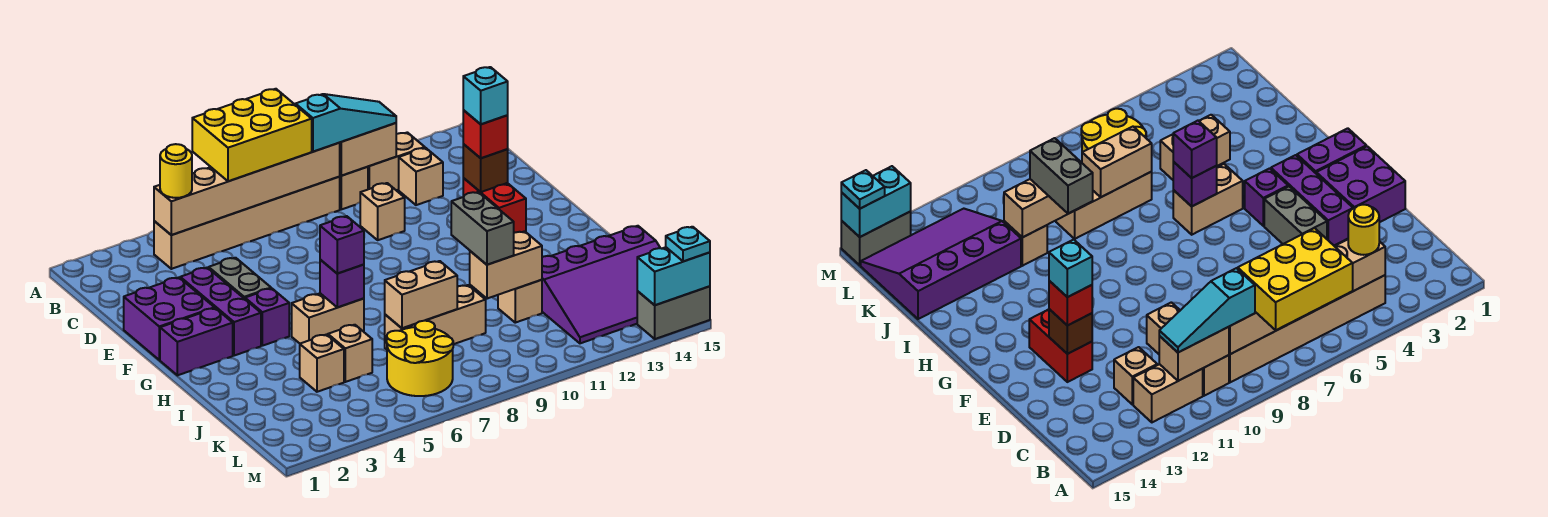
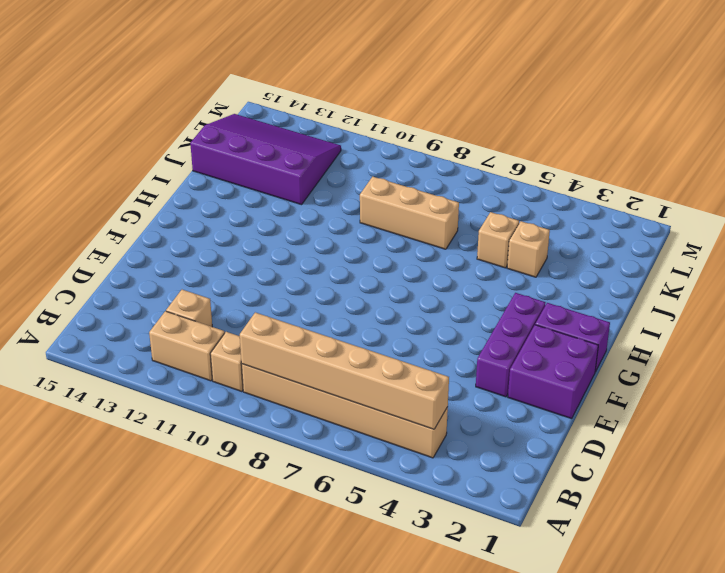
none -> tan 1x1 brick [360,183,405,240]
none -> grey 1x2 brick [209,258,271,299]
none -> red 1x2 brick [463,178,526,233]
none -> purple 1x1 brick [245,288,289,346]

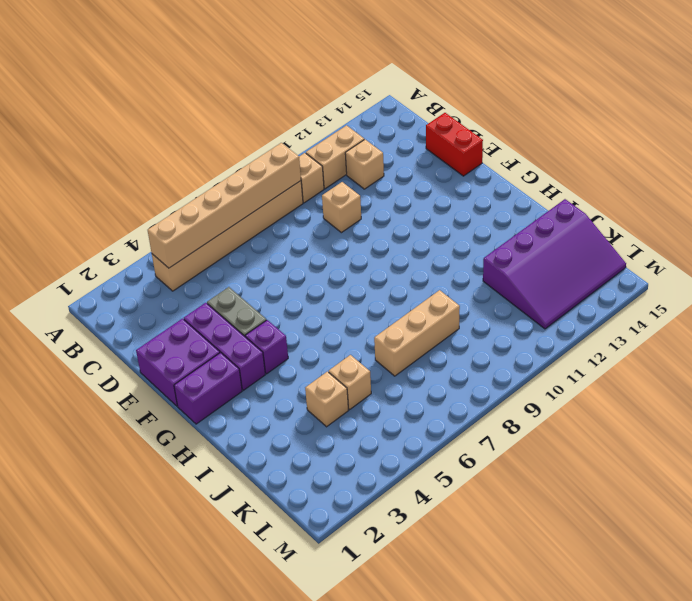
red 1x2 brick [426,113,483,176] -> red 1x2 brick moved to [463,178,526,233]
none -> tan 1x2 brick [292,293,364,343]
none -> tan 1x1 brick [498,280,542,323]
none -> yellow 2x2 round brick [387,321,454,396]
none -> grey 1x2 brick [637,286,710,339]

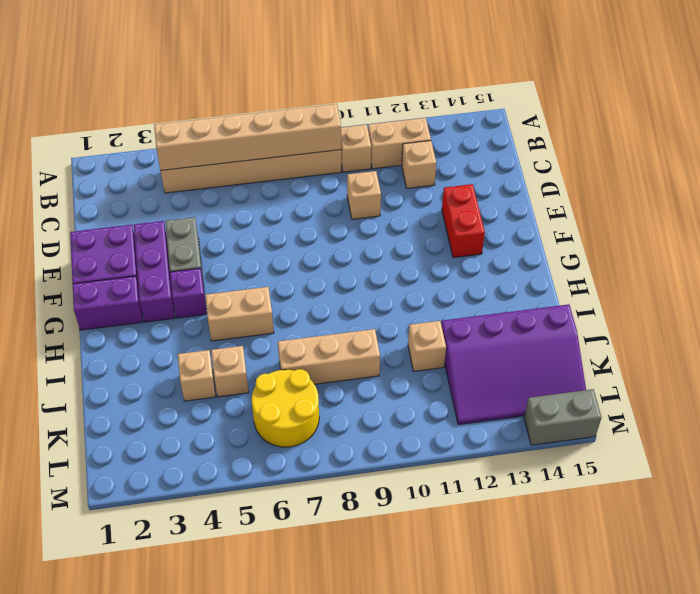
none -> tan 1x2 brick [340,123,396,176]
none -> brown 1x1 brick [463,144,508,192]
none -> purple 1x1 brick [320,260,364,307]
none -> tan 1x2 brick [385,261,457,328]

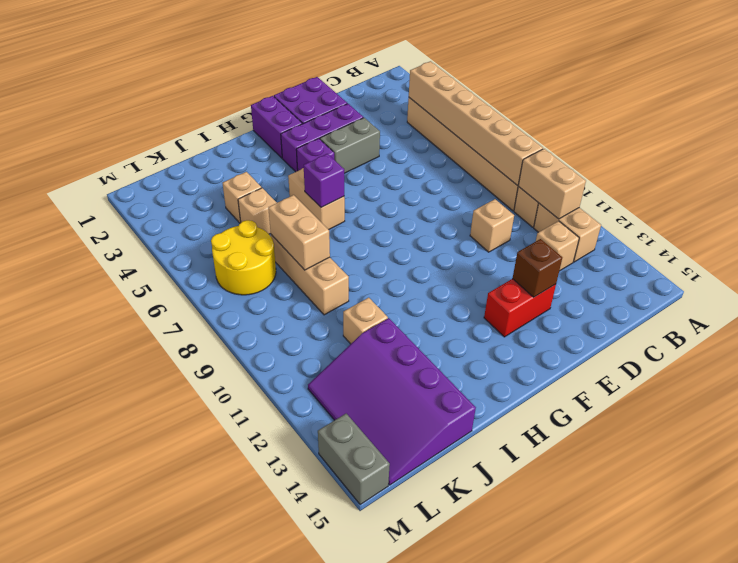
none -> tan 1x2 brick [470,231,542,299]
none -> cyan 1x2 brick [637,247,710,305]
none -> yellow 2x3 brick [192,89,312,181]
none -> yellow 1x1 round brick [160,144,192,198]

